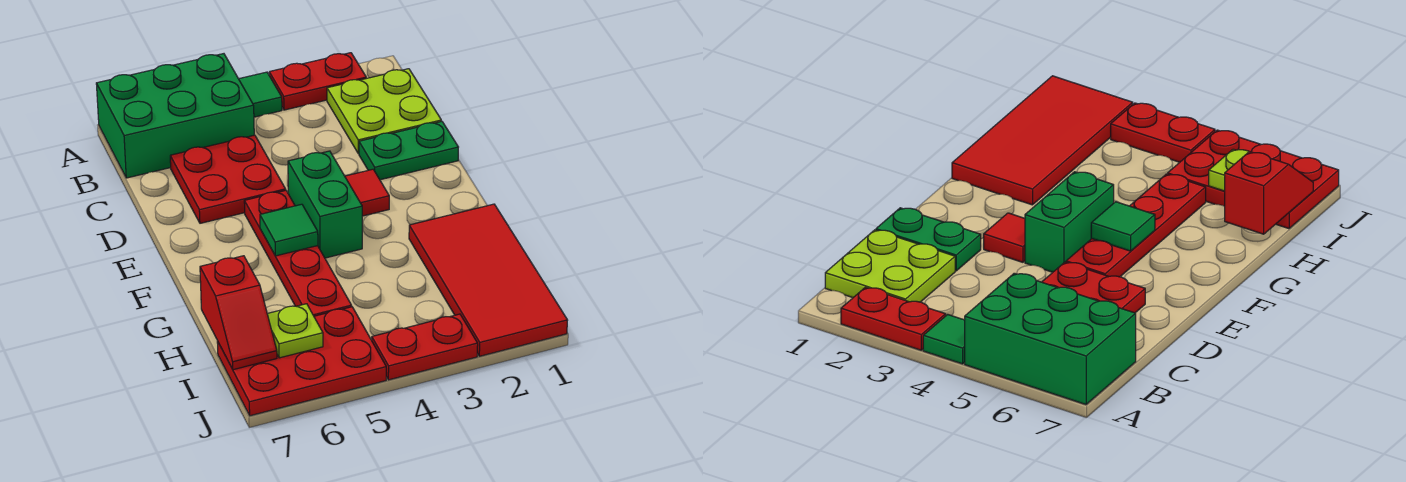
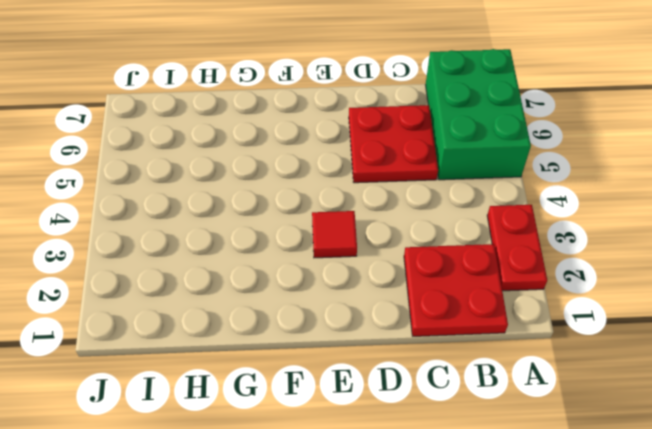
red 2x2 plate [404,244,508,336] -> lime 2x2 plate [327,69,441,154]
none -> green 1x1 tile [239,72,282,117]
none -> green 1x2 plate [359,121,458,180]
none -> green 1x2 brick [288,151,362,258]

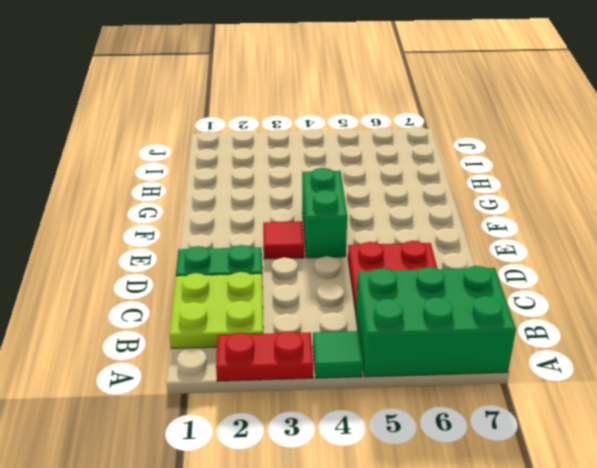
none -> red 1x4 plate [244,190,352,316]
none -> red 2x4 tile [409,204,568,356]
none -> red 2x3 plate [217,307,386,416]

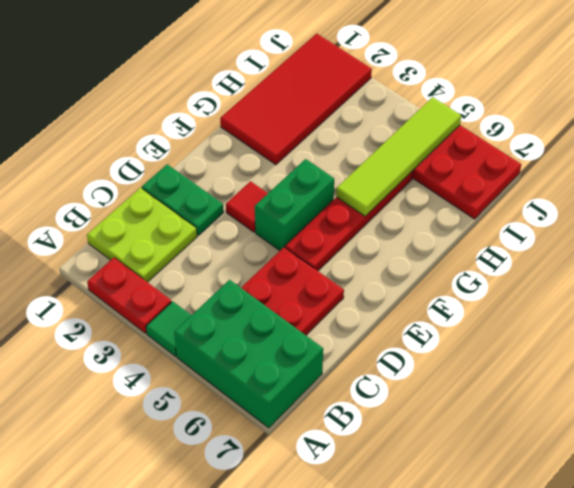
lime 1x4 tile [336,97,461,216] -> none
none -> red 1x2 plate [372,314,478,380]
none -> green 1x1 tile [260,204,318,256]
none -> red 1x2 slope [200,256,277,370]

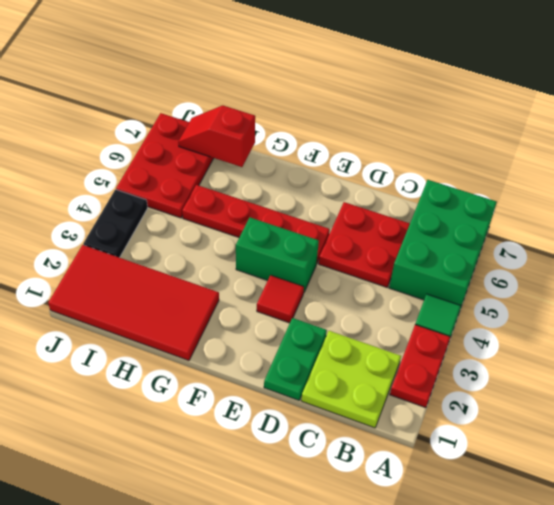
black 1x2 plate [83,190,148,258] -> red 1x2 plate [372,314,478,380]
none -> green 1x1 tile [260,204,318,256]
none -> lime 1x1 plate [267,304,323,358]

